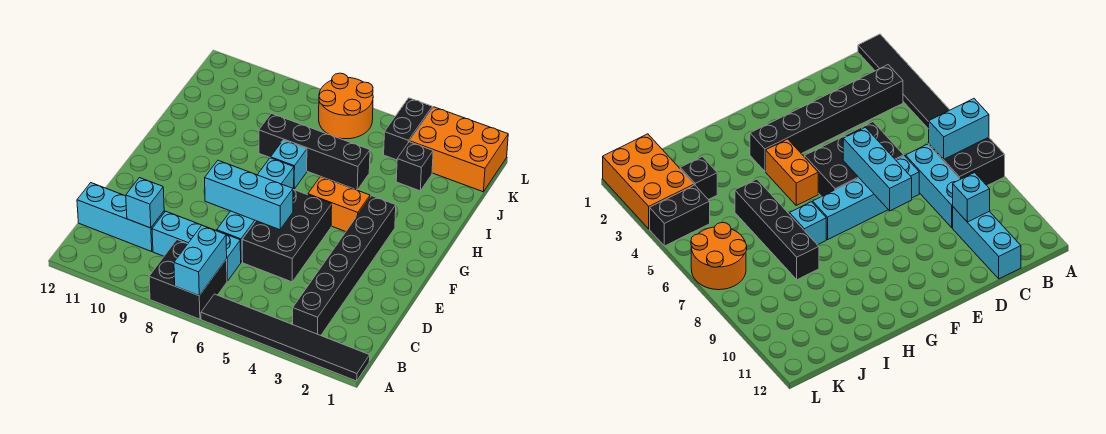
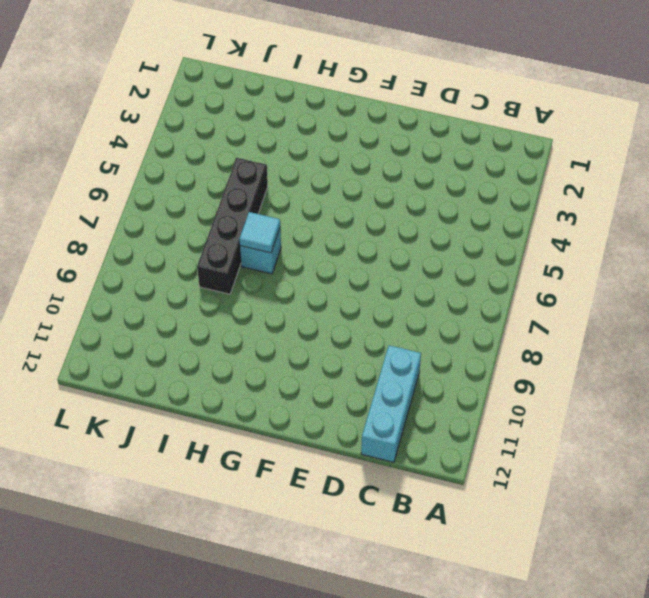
cyan 1x1 tile [240,212,280,253] -> none
none -> black 1x6 tile [201,294,370,381]
none -> black 2x2 brick [149,240,227,319]
none -> black 1x6 brick [293,196,396,336]

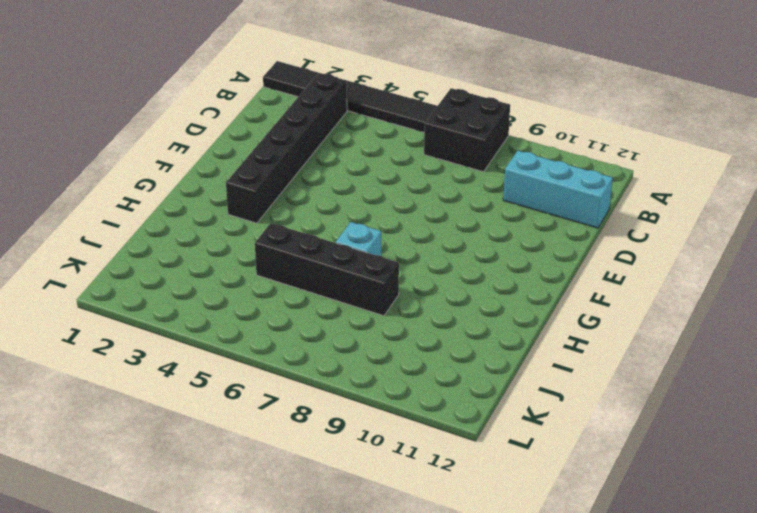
none -> cyan 1x3 brick [152,211,241,281]
none -> black 2x3 brick [242,189,332,282]
none -> cyan 1x4 brick [217,158,294,262]

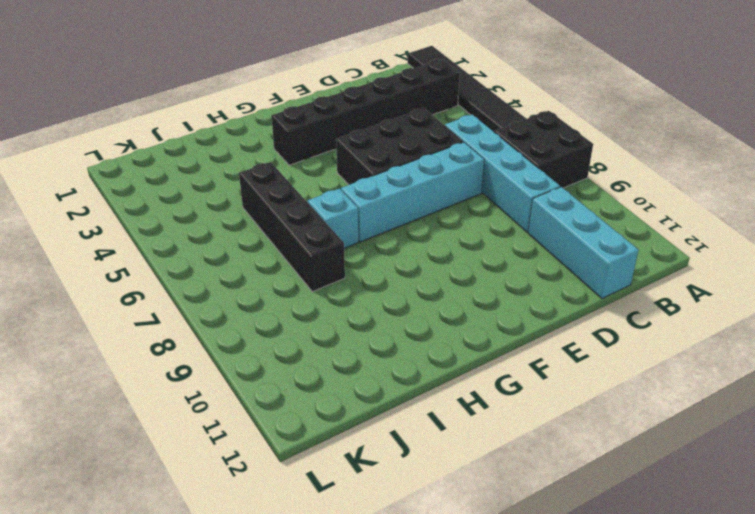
cyan 1x4 brick [445,114,560,232] -> cyan 1x3 brick [152,211,241,281]
none -> orange 1x2 brick [308,177,370,232]
none -> black 1x1 brick [396,142,433,191]
none -> orange 2x3 brick [410,107,508,192]

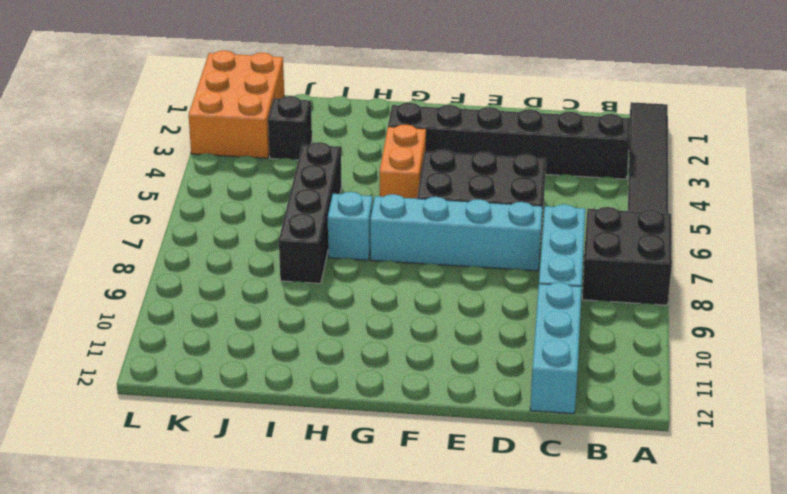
none -> black 1x2 brick [384,98,432,160]
none -> orange 2x2 round brick [319,73,373,139]
none -> cyan 1x2 brick [174,225,227,296]

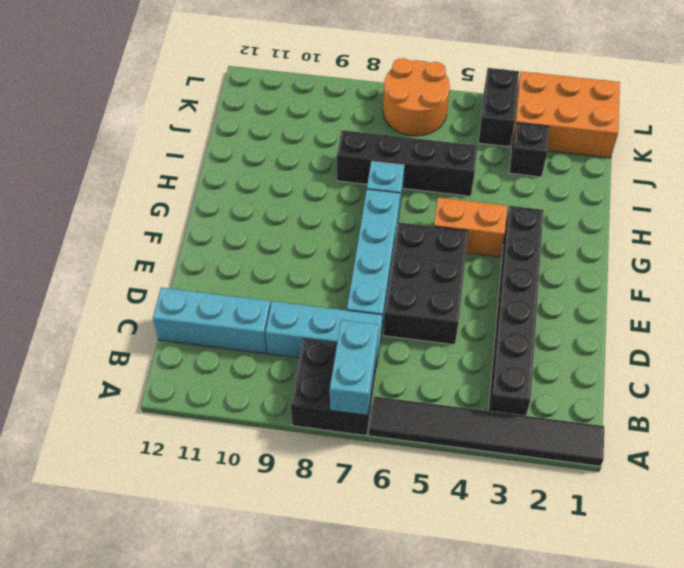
none -> cyan 1x1 brick [126,178,164,228]
none -> cyan 1x3 brick [205,160,293,230]

